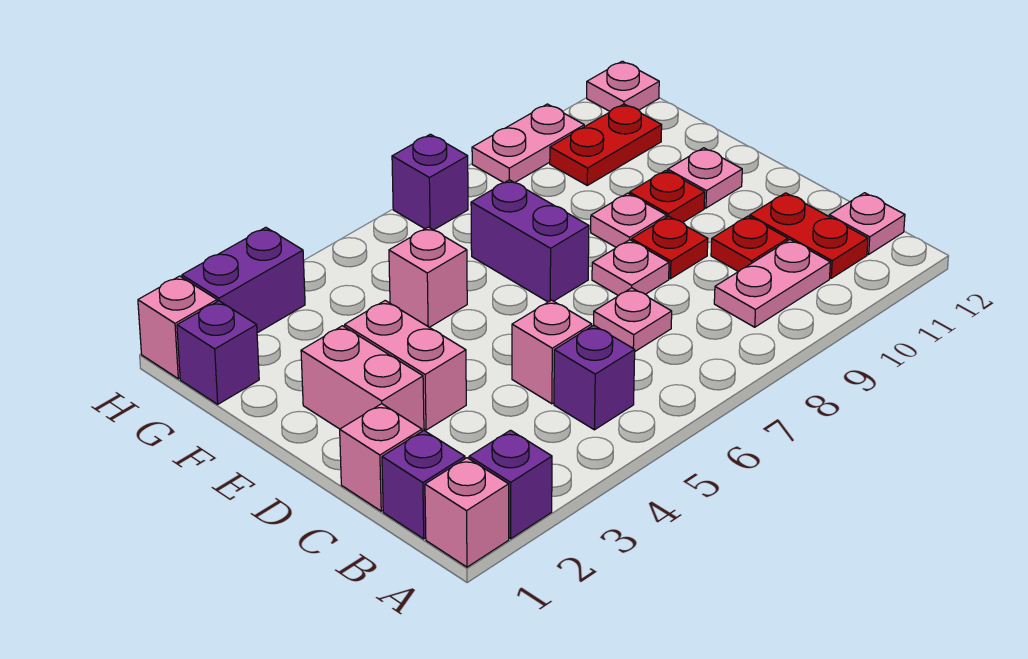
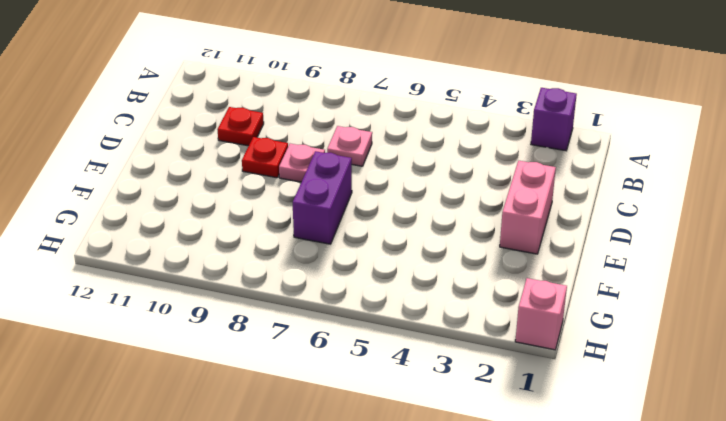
none -> pink 1x1 brick [425,458,509,567]
none -> purple 1x1 brick [382,431,465,539]
none -> purple 1x1 brick [554,325,635,430]

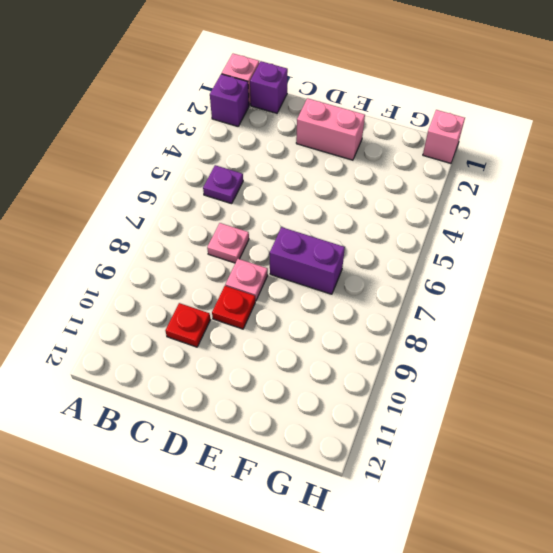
purple 1x1 plate [203,165,243,204] -> purple 1x1 brick [554,325,635,430]
none -> pink 1x2 plate [714,240,830,327]
none -> red 1x2 plate [750,193,868,278]
none -> pink 1x1 plate [829,193,905,254]

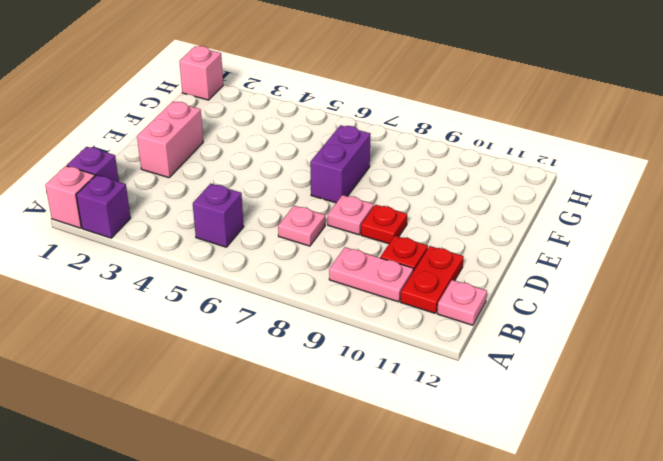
none -> pink 1x1 brick [340,404,422,511]
none -> pink 1x1 brick [512,300,592,404]
none -> pink 1x2 brick [345,301,466,430]

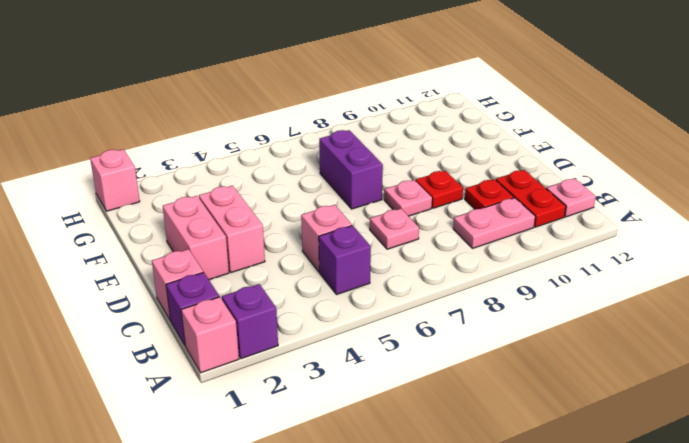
none -> pink 1x1 plate [591,193,667,247]
none -> red 1x1 plate [630,171,705,222]
none -> pink 1x1 plate [668,148,742,208]

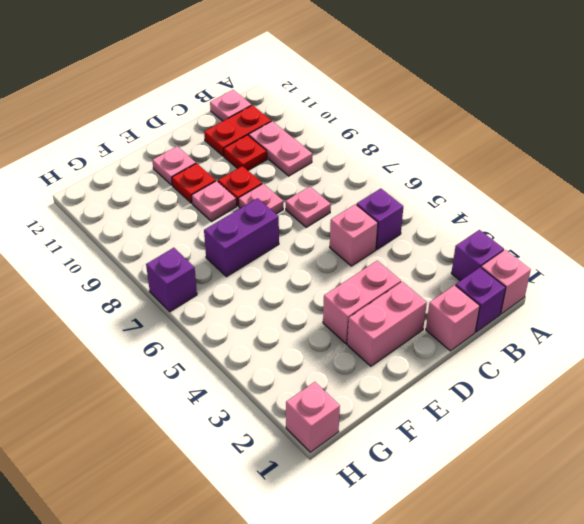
none -> pink 1x1 brick [389,227,467,327]
none -> purple 1x1 brick [177,301,259,404]
none -> red 1x2 plate [550,104,662,185]

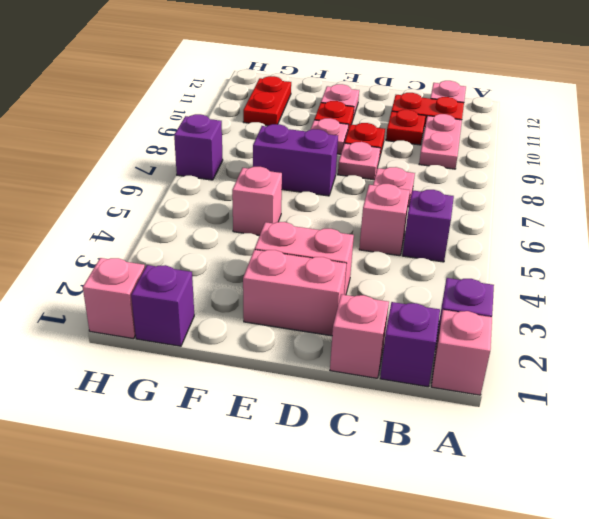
none -> purple 1x2 brick [182,227,305,333]
none -> pink 1x2 plate [472,104,584,183]
none -> pink 1x1 plate [587,61,659,111]

